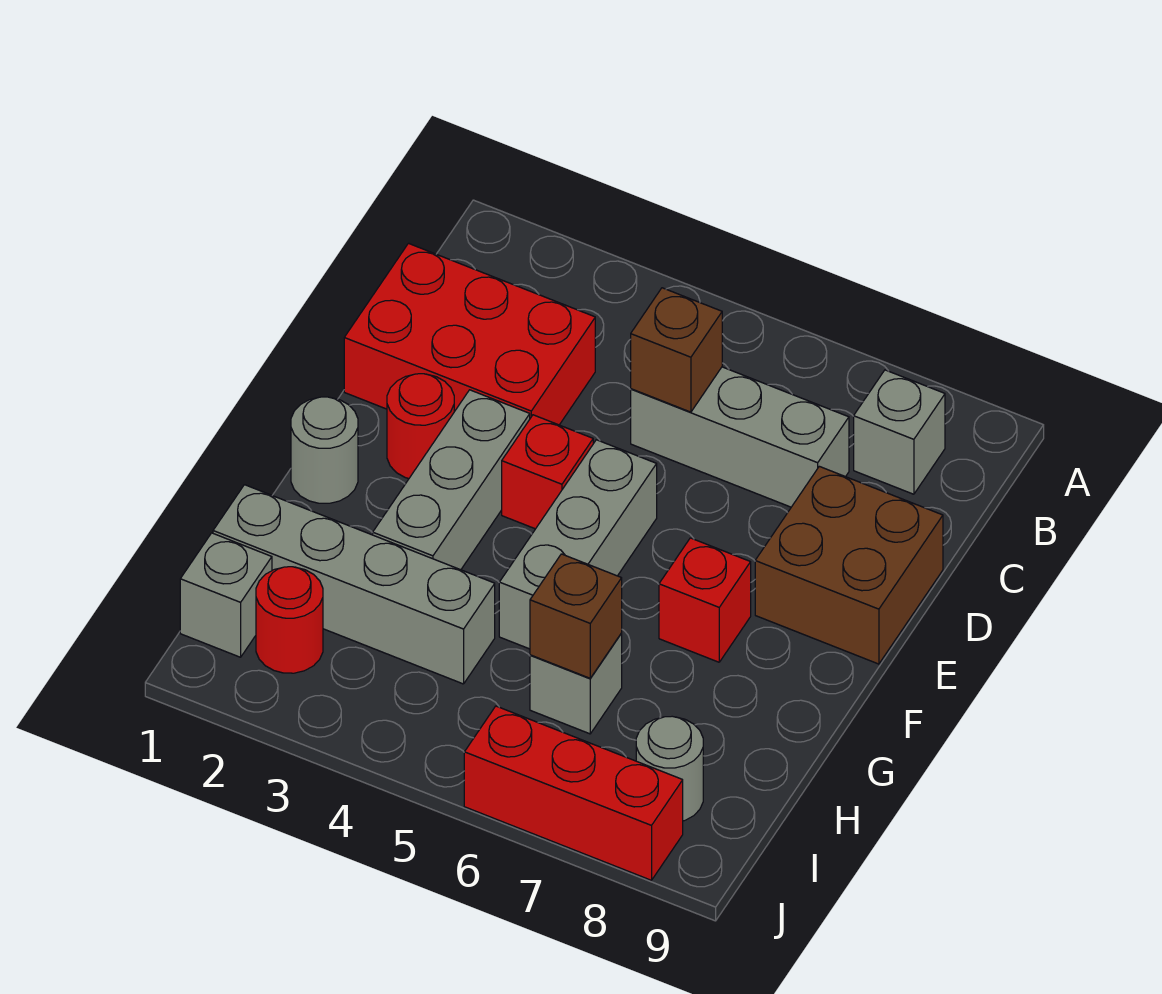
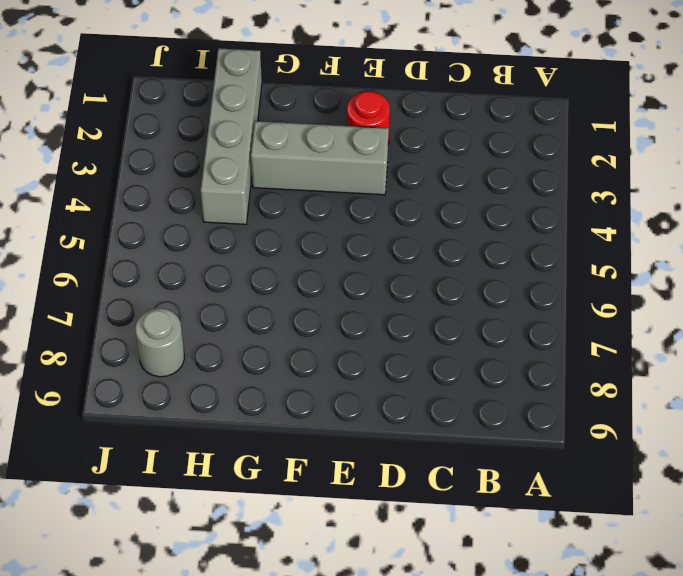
none -> grey 1x1 brick [854,370,945,494]
none -> red 2x3 brick [344,243,595,425]
none -> grey 1x3 brick [631,367,849,507]

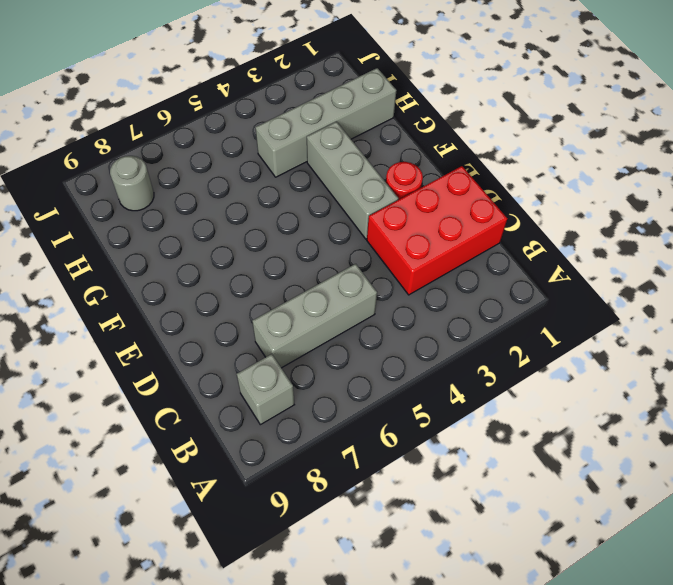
none -> brown 2x2 brick [755,466,943,664]
none -> red 1x1 brick [502,415,593,529]
none -> grey 1x3 brick [499,440,657,649]

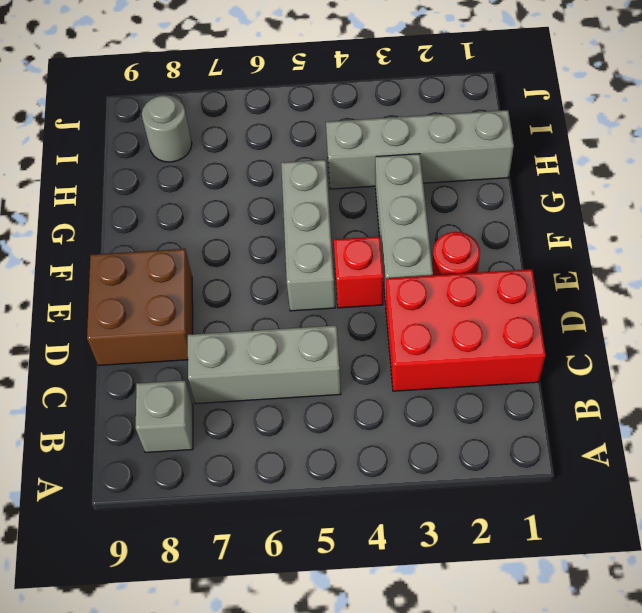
none -> grey 1x1 round brick [291,397,358,503]
none -> red 1x1 brick [659,538,751,662]
none -> grey 1x1 brick [530,633,622,734]

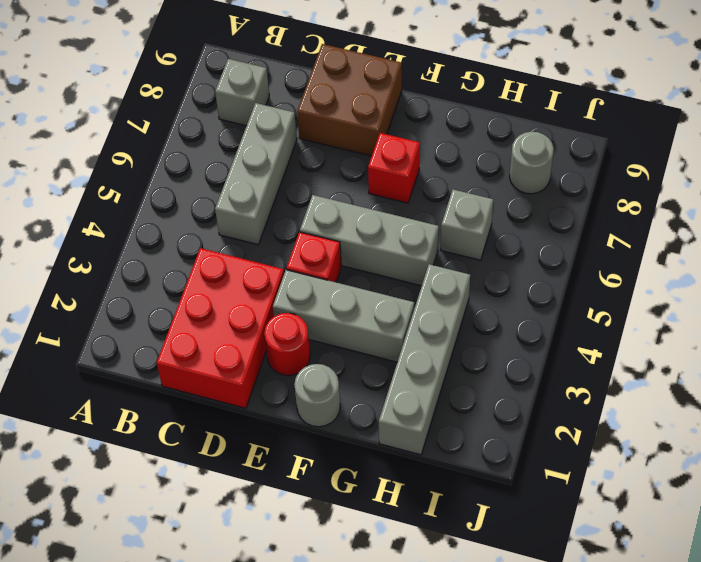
none -> grey 1x1 brick [180,533,272,657]
none -> red 1x1 round brick [256,567,323,673]
none -> red 1x3 brick [464,706,683,880]

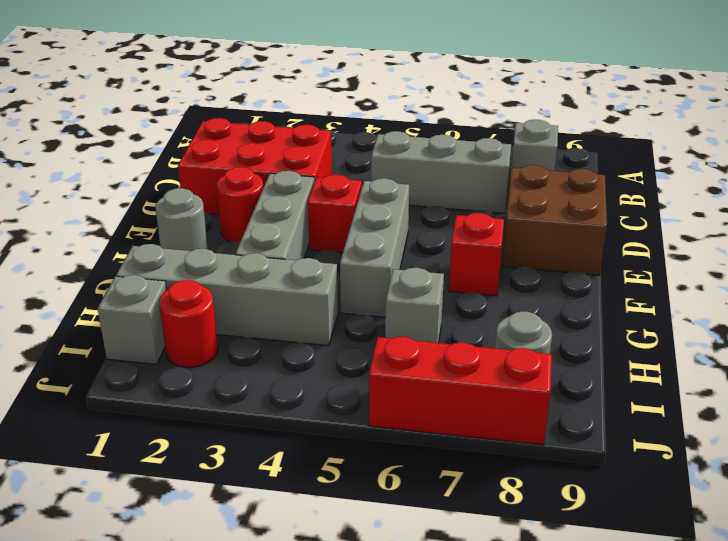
none -> brown 1x1 brick [631,288,722,412]
none -> brown 1x1 brick [530,554,622,678]

